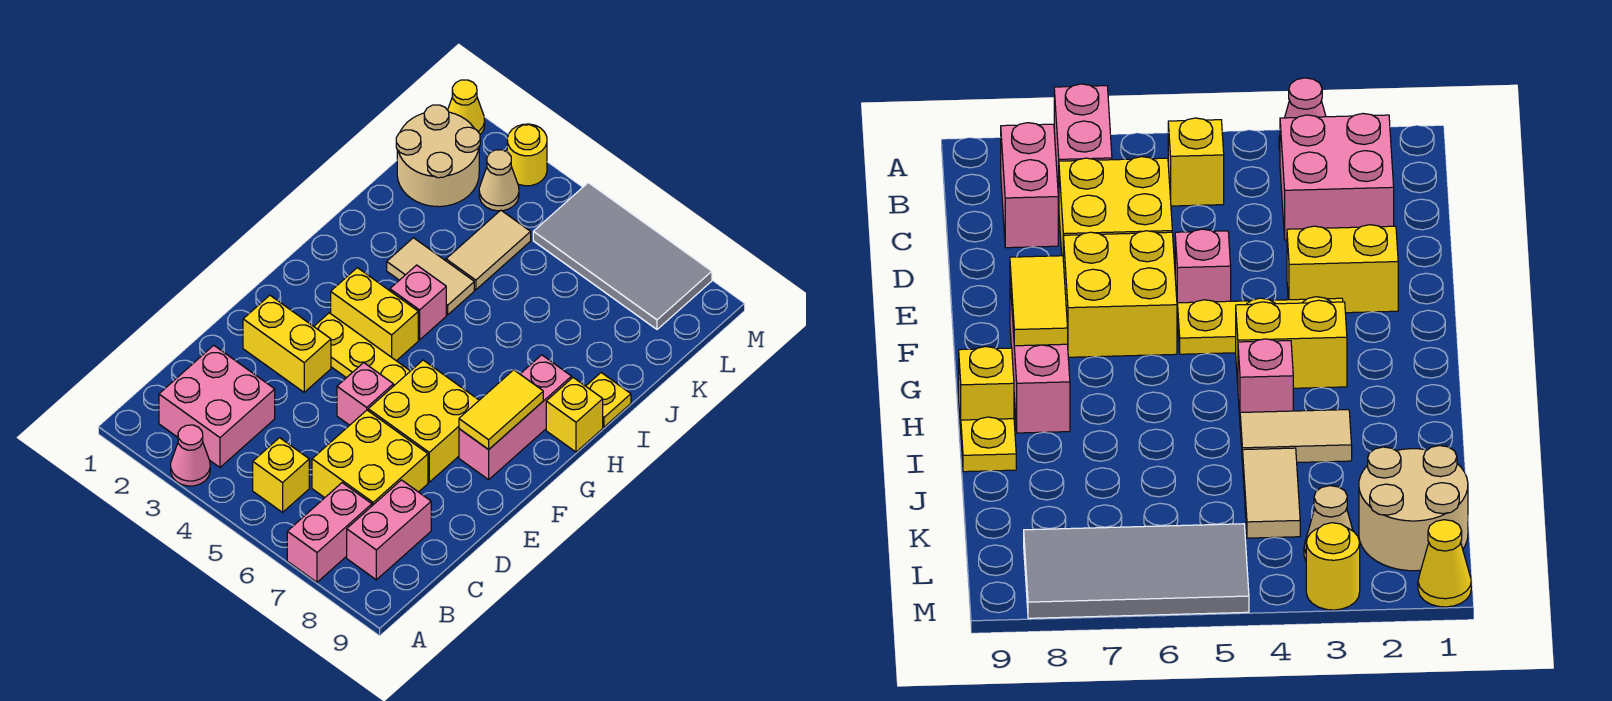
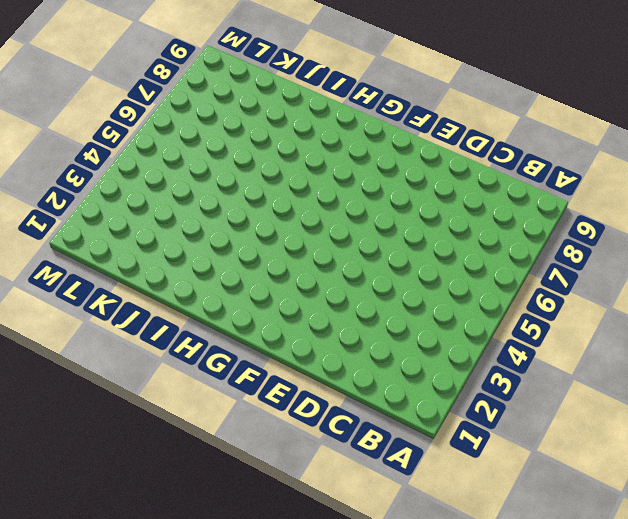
none -> pink 1x1 cone [171,425,210,486]
none -> pink 1x2 brick [287,483,372,582]
none -> pink 2x2 brick [159,345,275,467]

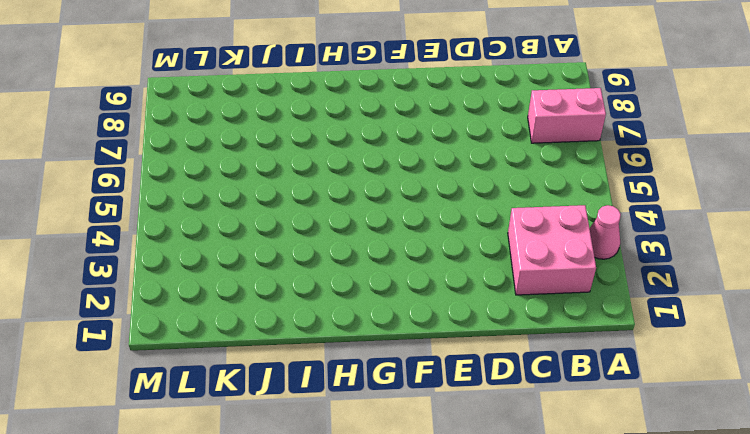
none -> yellow 1x1 brick [253,438,309,512]
none -> pink 1x2 brick [347,480,431,580]
none -> yellow 2x2 brick [312,410,428,506]

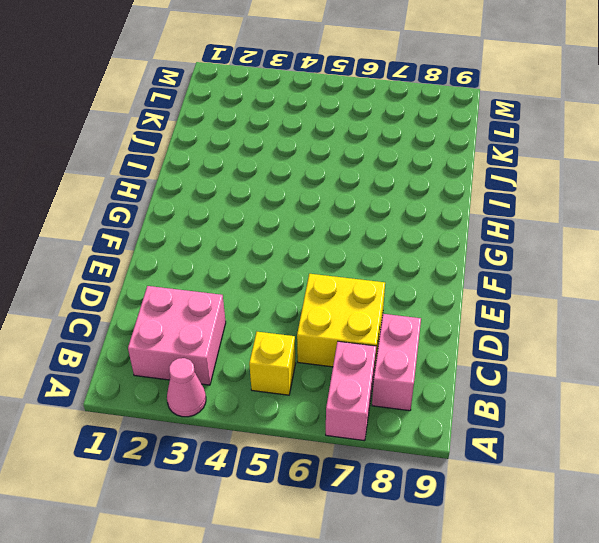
none -> yellow 1x2 brick [243,295,331,392]
none -> pink 1x1 brick [337,363,393,425]
none -> yellow 2x2 brick [368,360,479,482]

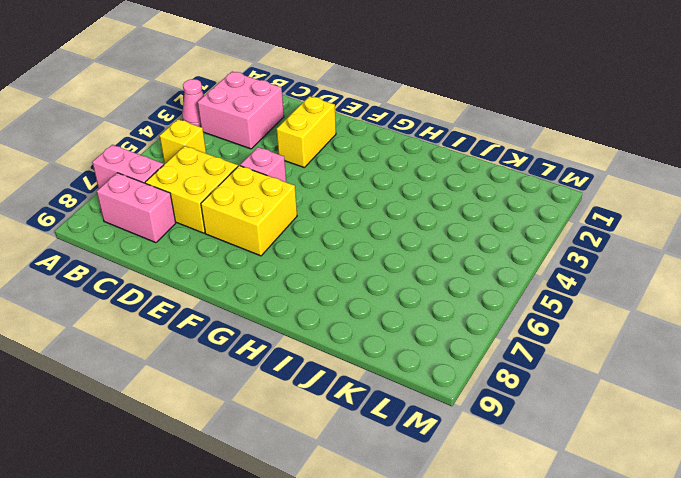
none -> yellow 1x3 plate [314,313,410,386]
none -> pink 1x3 brick [459,355,572,480]
none -> yellow 1x2 brick [331,268,418,361]

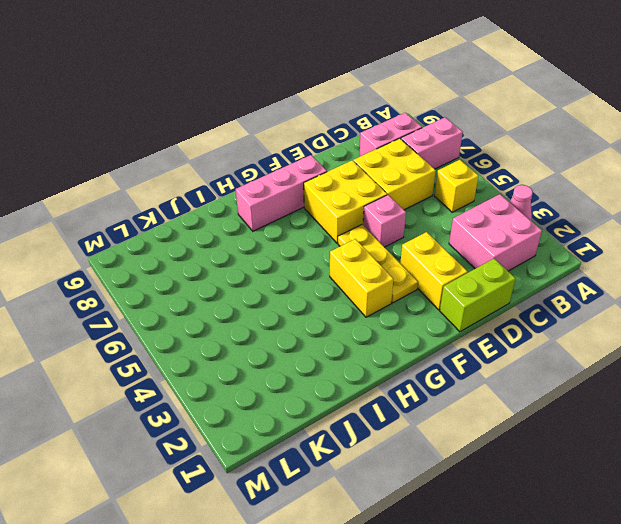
lime 1x2 brick [440,259,515,332] -> none
none -> pink 1x1 brick [390,265,446,340]
none -> yellow 1x1 brick [546,378,603,452]
none -> tan 1x2 tile [387,238,474,315]

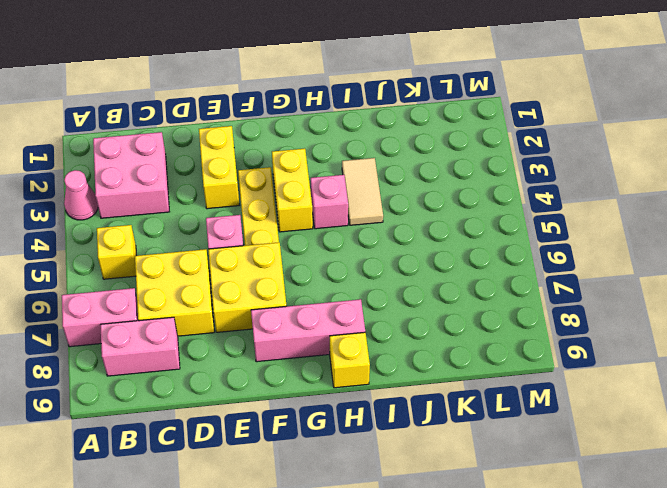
none -> yellow 1x1 plate [586,373,631,427]
none -> tan 1x2 tile [446,210,531,290]
none -> tan 2x2 round brick [396,105,480,207]

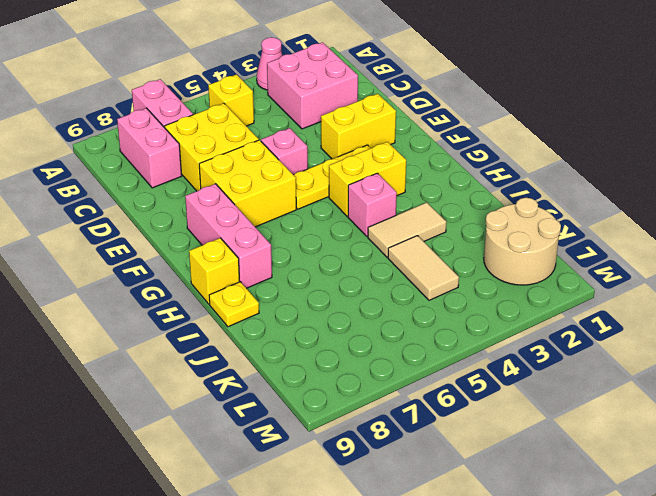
none -> tan 1x1 cone [479,150,519,211]
none -> grey 2x4 tile [533,183,712,329]
none -> yellow 1x1 cone [448,80,485,135]

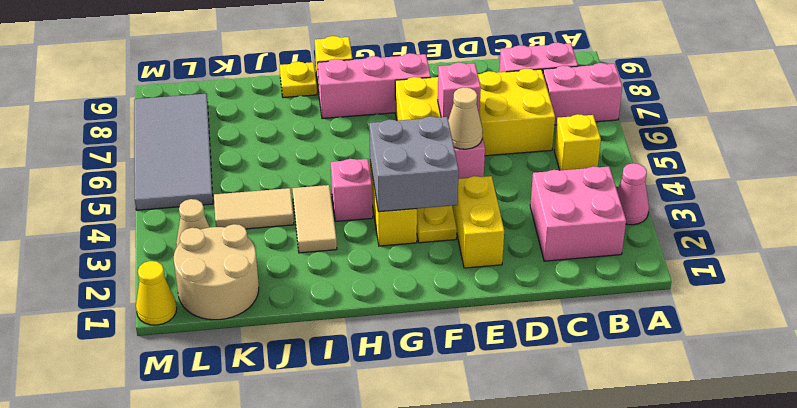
tan 1x1 cone [448,87,483,149] -> none
pink 1x1 brick [438,63,481,120] -> none
grey 2x2 brick [369,116,459,212] -> none
none -> yellow 1x1 round brick [507,124,547,186]
none -> yellow 1x2 tile [459,370,543,450]

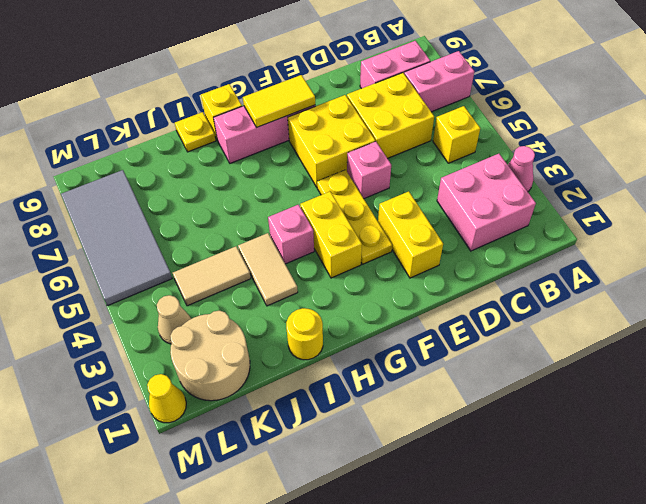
yellow 1x1 round brick [286,308,323,360] -> yellow 1x1 round brick moved to [507,124,547,186]

